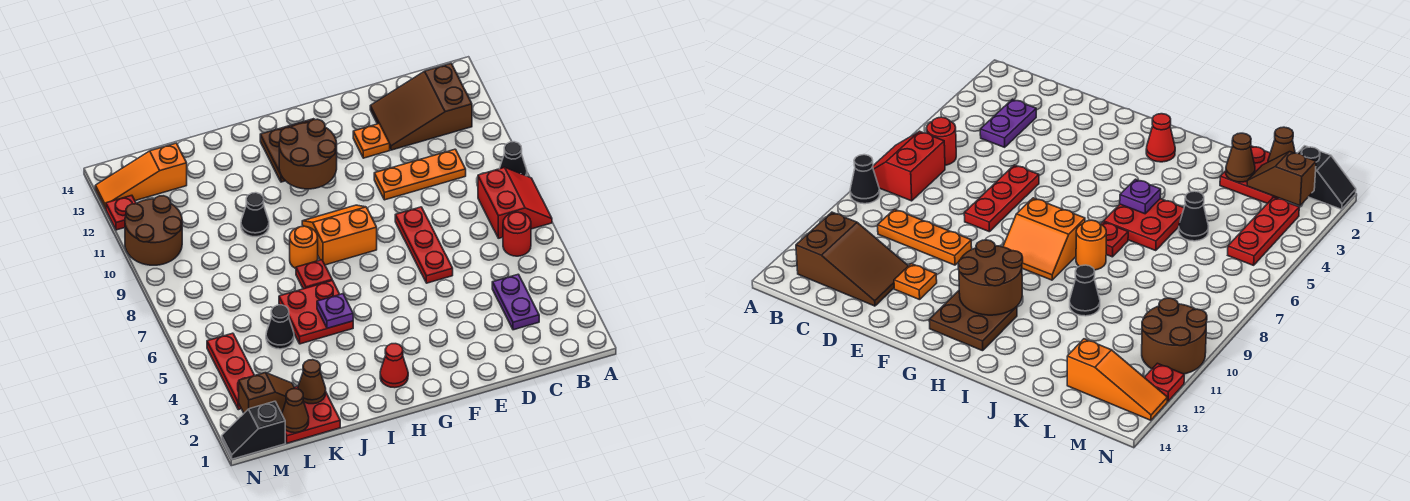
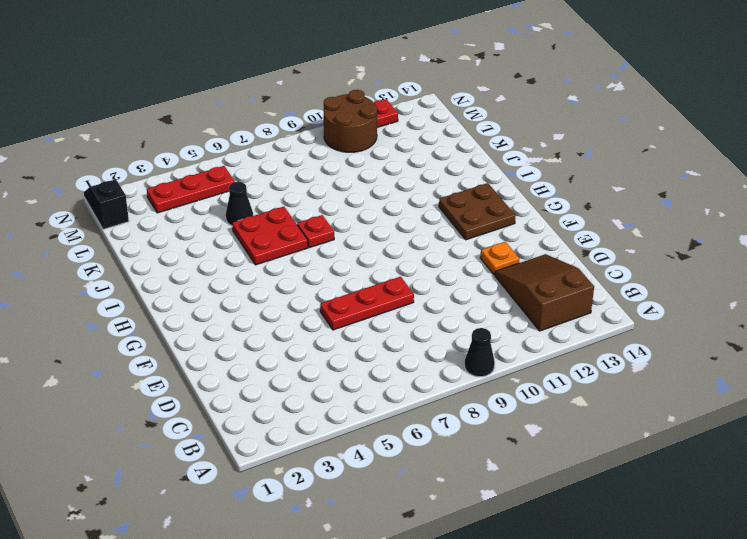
none -> red 2x2 slope [478,167,552,238]
none -> red 1x1 round brick [503,212,531,256]
none -> purple 1x2 plate [492,274,539,330]

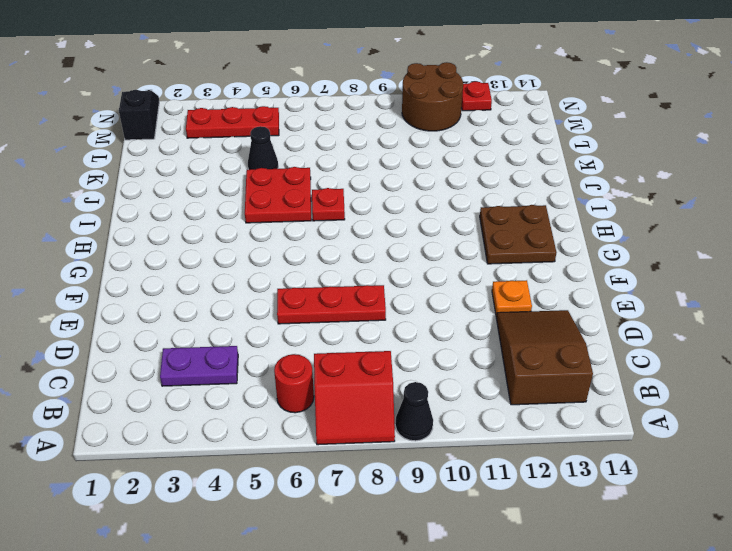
none -> orange 1x3 plate [374,149,466,200]
none -> orange 2x2 slope [302,205,377,265]
none -> red 1x1 cone [380,344,408,388]

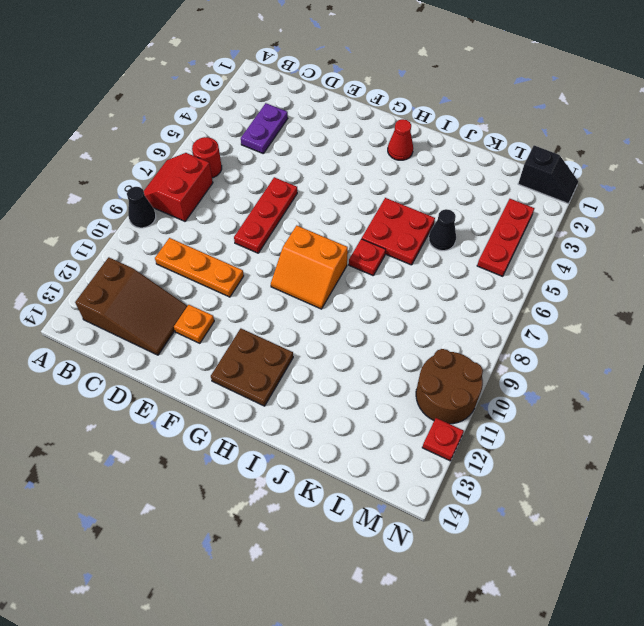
none -> orange 1x1 round brick [290,226,318,269]
none -> black 1x1 cone [241,193,269,237]
none -> red 2x2 plate [285,386,340,443]

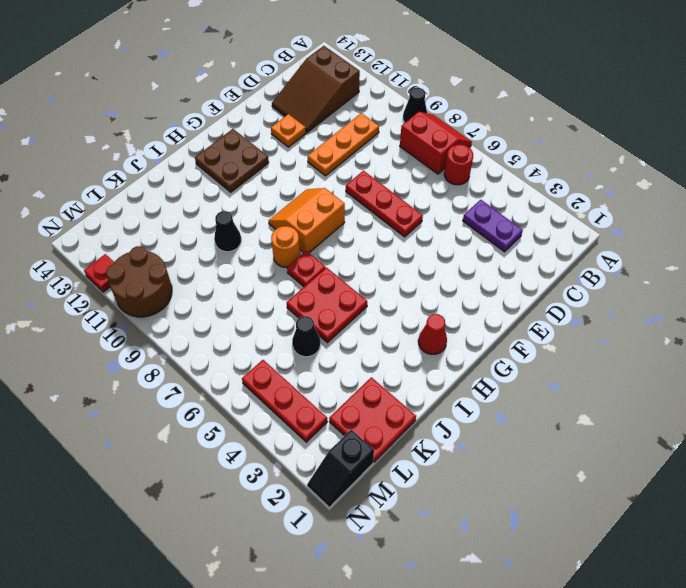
none -> orange 1x3 slope [95,143,187,209]
none -> brown 2x2 round brick [279,119,337,189]
none -> purple 1x1 plate [317,294,353,328]

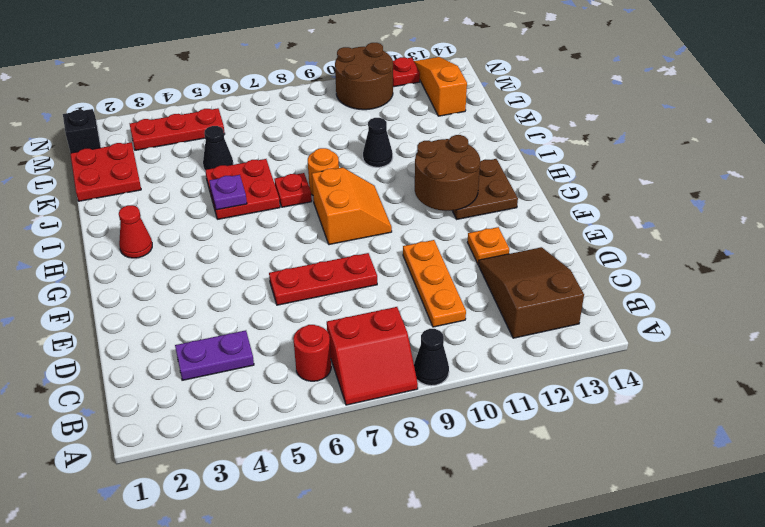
none -> brown 1x1 cone [298,360,326,404]
none -> brown 1x1 cone [282,389,309,433]
none -> brown 1x2 slope [239,373,295,413]

